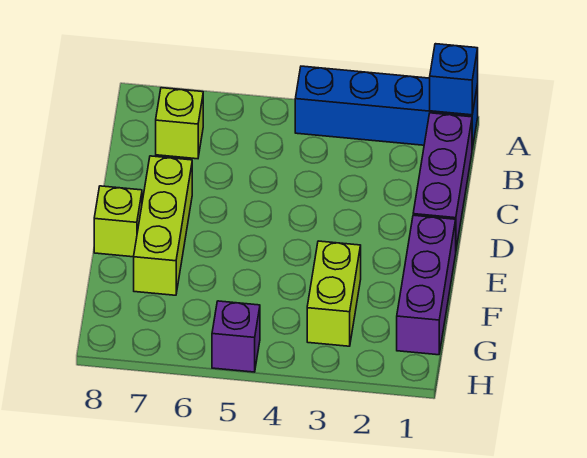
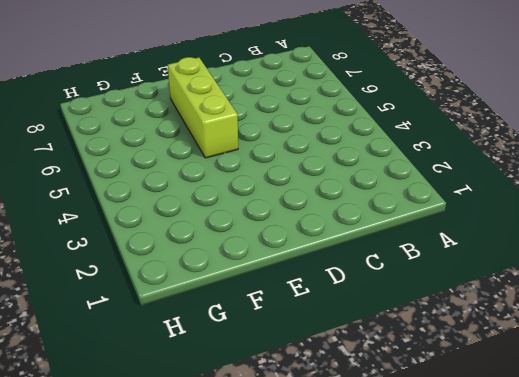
lime 1x3 brick [168,57,238,158] -> lime 1x3 brick turned to [134,156,192,295]
none -> blue 1x4 brick [295,66,478,149]
none -> purple 1x3 brick [413,113,472,249]

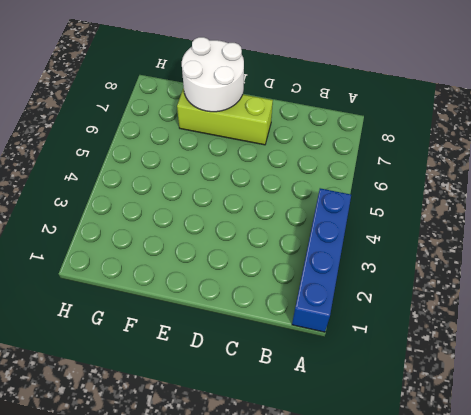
white 2x2 round brick [182,37,244,112] -> none
none -> purple 1x3 brick [413,113,472,249]
none -> lime 1x1 brick [156,88,203,159]

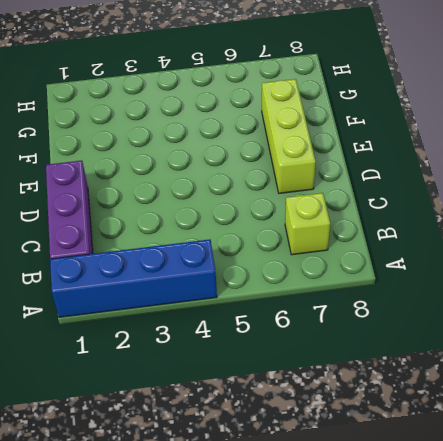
none -> purple 1x3 brick [397,215,456,355]
none -> lime 1x1 brick [94,186,142,257]

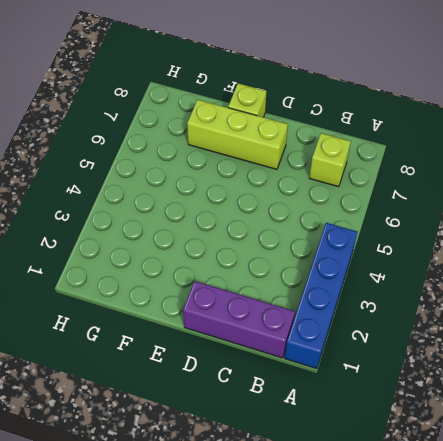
none -> purple 1x3 brick [397,215,456,355]
none -> lime 1x2 brick [307,241,361,346]

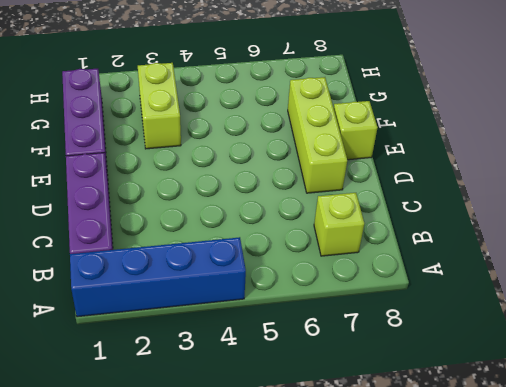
none -> purple 1x1 brick [212,301,260,372]
none -> blue 1x1 brick [430,44,478,115]

